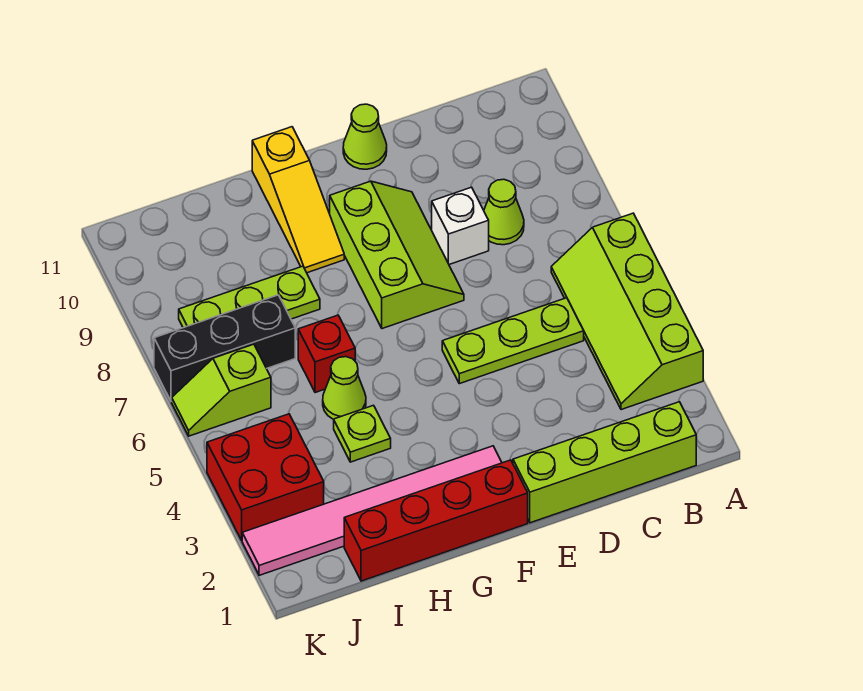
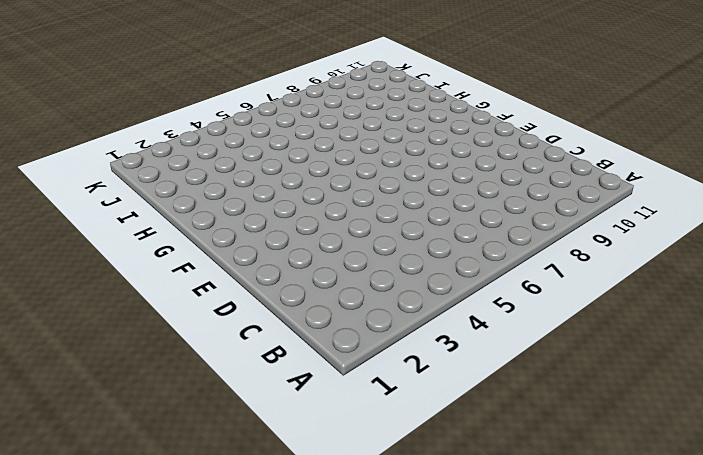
none -> lime 2x4 slope [551,213,703,410]
none -> lime 1x4 brick [513,402,696,523]
none -> lime 1x3 plate [442,298,584,384]

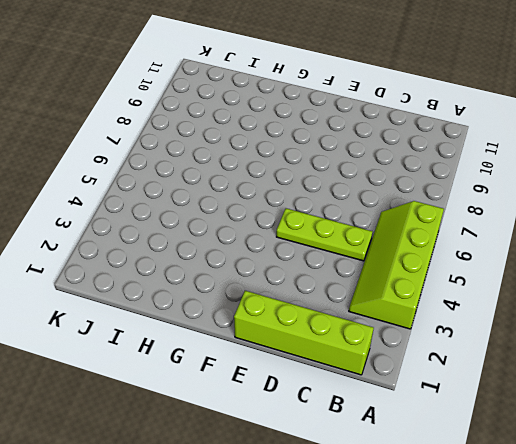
none -> lime 1x1 cone [484,179,524,245]
none -> white 1x1 brick [432,187,489,264]
none -> lime 2x3 slope [330,181,464,329]

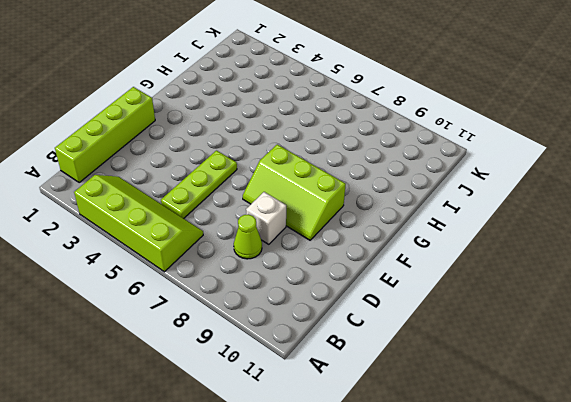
none -> lime 1x1 cone [343,104,387,169]
none -> red 1x4 brick [344,460,528,581]
none -> pink 1x6 tile [242,446,502,575]

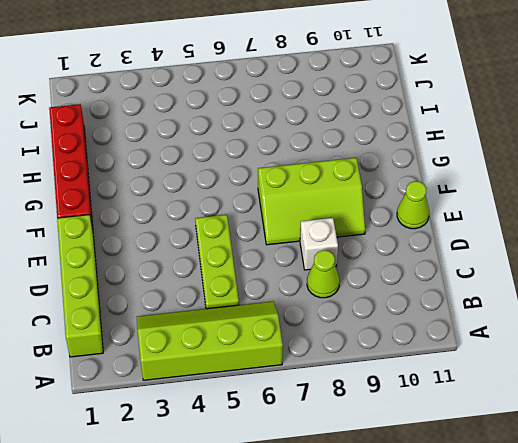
none -> pink 1x6 tile [242,446,502,575]
none -> yellow 1x3 slope [252,127,344,273]
none -> lime 1x1 plate [334,405,391,462]

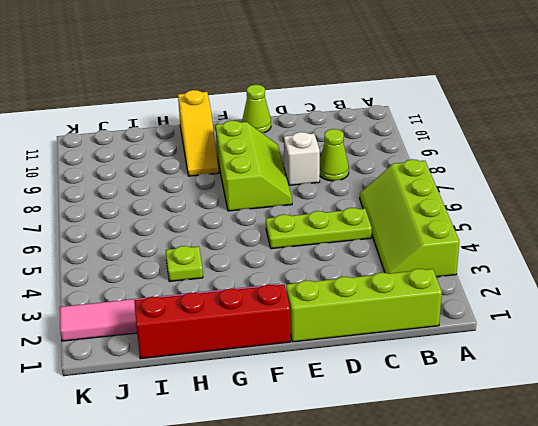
none -> lime 1x1 cone [323,357,366,419]
none -> red 1x1 brick [298,315,355,393]
none -> lime 1x3 plate [179,266,320,328]

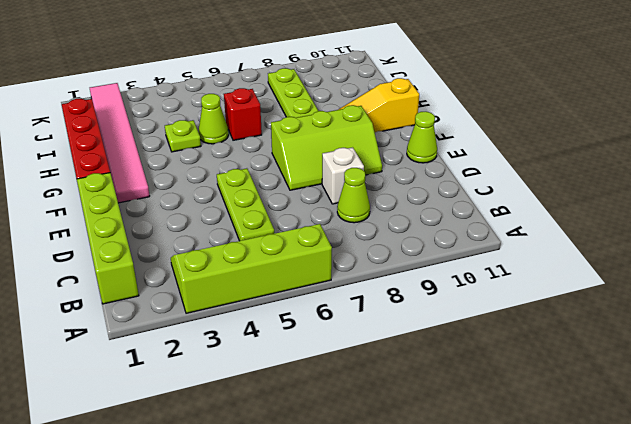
none -> black 1x3 brick [154,295,295,401]
none -> red 2x2 brick [207,414,324,540]
none -> lime 1x2 slope [172,344,271,436]

